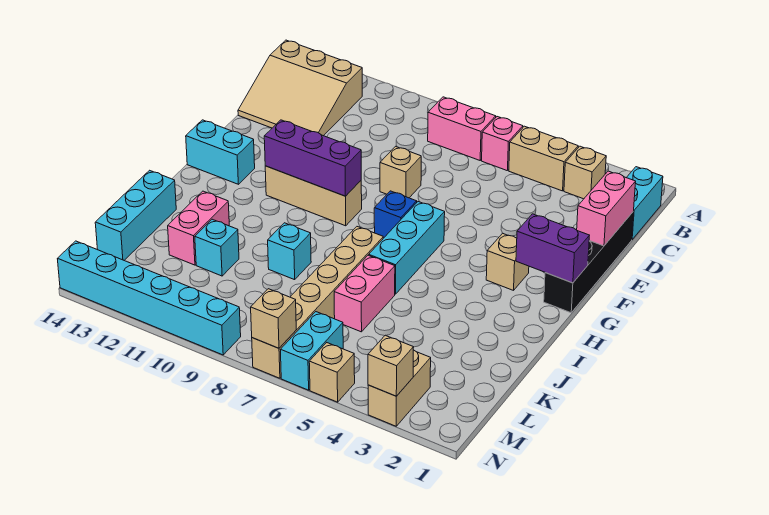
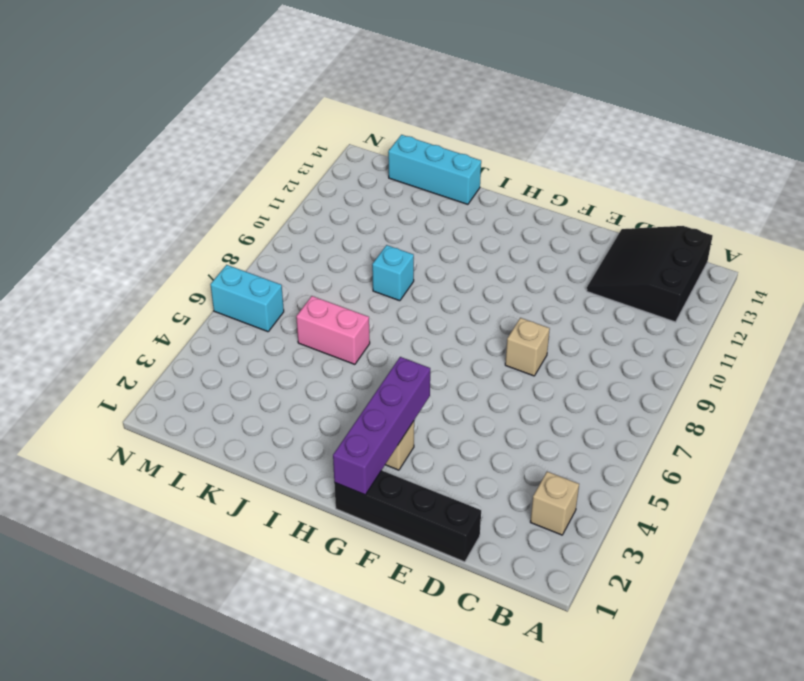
black 3x3 slope [587,226,713,322] -> tan 3x3 slope [238,40,362,136]
purple 1x4 brick [333,357,430,495] -> purple 1x2 brick [516,214,589,283]
none -> cyan 1x2 brick [626,167,663,239]
none -> tan 1x2 brick [509,126,578,191]
none -> pink 1x1 brick [482,117,523,171]

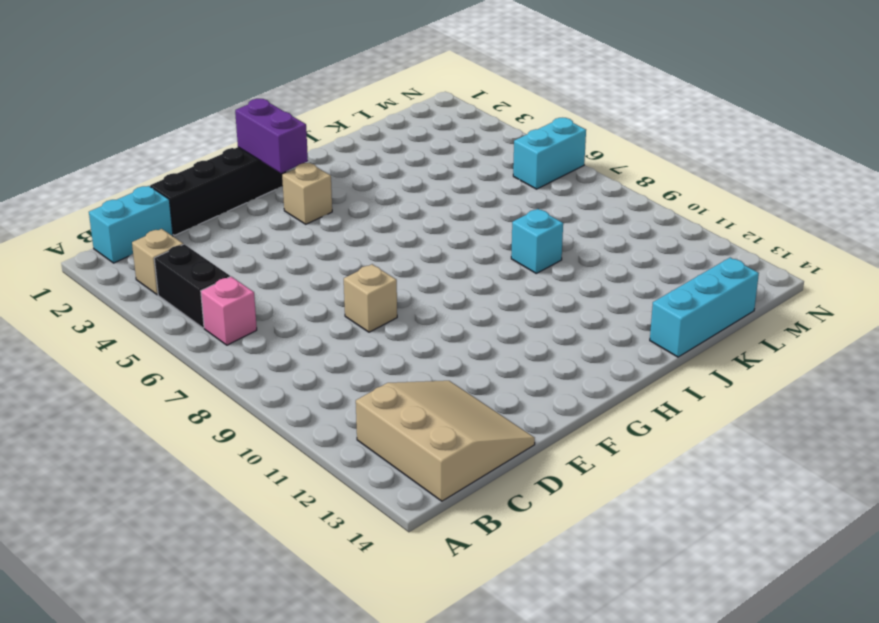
black 1x2 brick [154,244,230,328] -> tan 1x2 brick [509,126,578,191]
none -> pink 1x2 brick [428,97,496,160]
none -> cyan 1x3 brick [369,202,445,294]
none -> blue 1x1 brick [374,191,417,238]

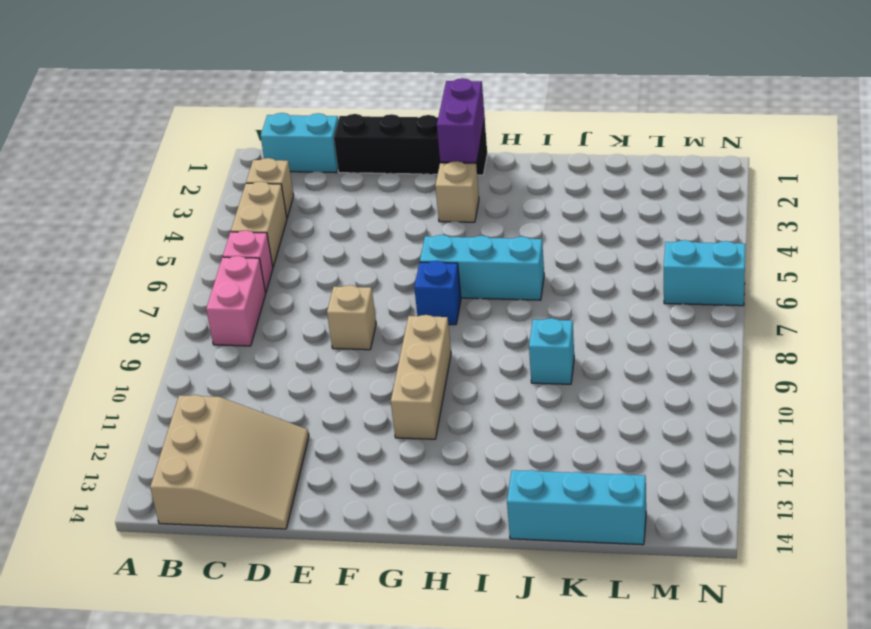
none -> cyan 1x2 brick [186,120,255,184]
none -> tan 1x6 brick [252,227,383,378]
none -> pink 1x2 brick [334,255,395,332]

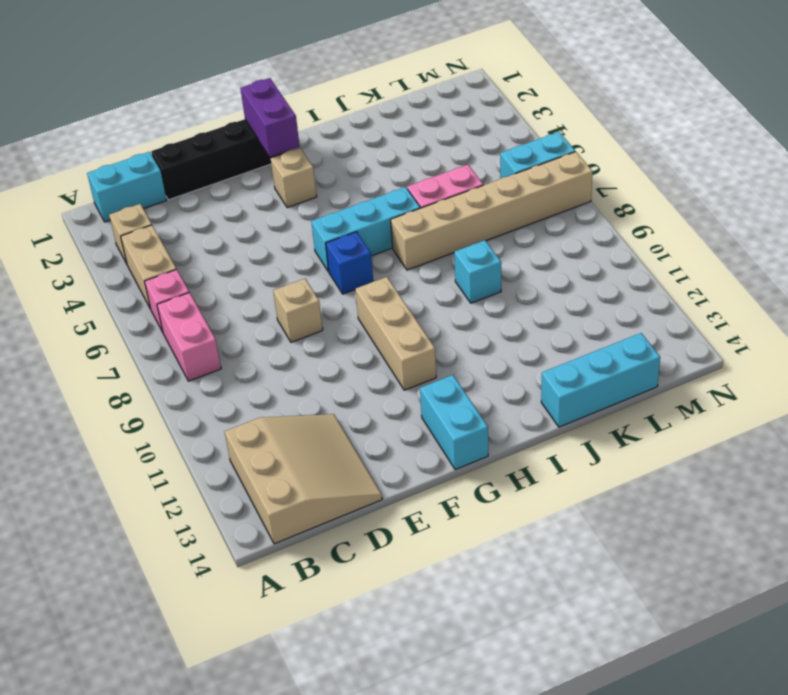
none -> pink 1x2 brick [168,191,229,265]
none -> cyan 1x1 brick [195,219,239,276]
none -> tan 1x2 brick [368,350,431,426]

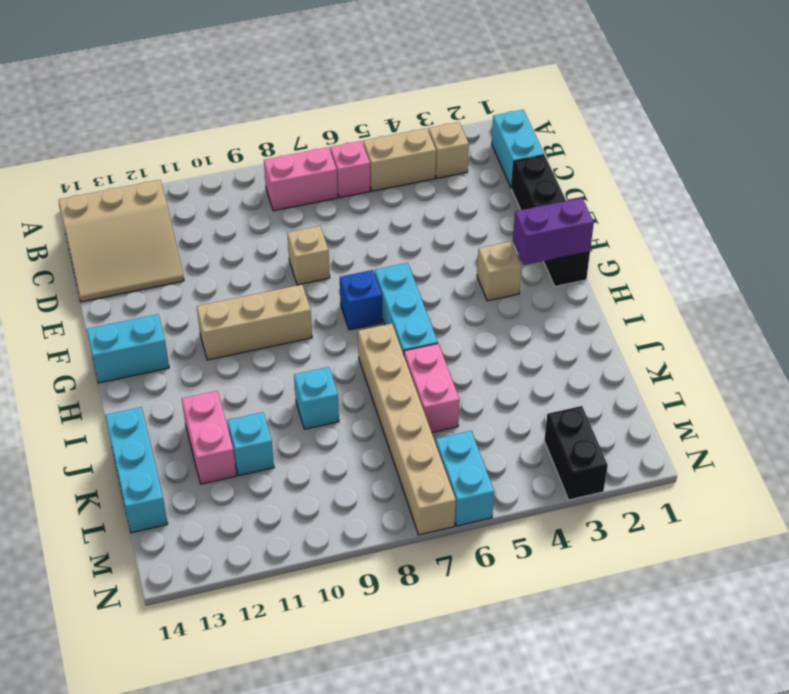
black 1x2 brick [544,406,608,500] -> tan 1x2 brick [368,350,431,426]
none -> tan 1x1 brick [309,343,355,402]
none -> cyan 1x6 brick [57,241,241,355]
none -> pink 1x2 brick [577,171,636,246]

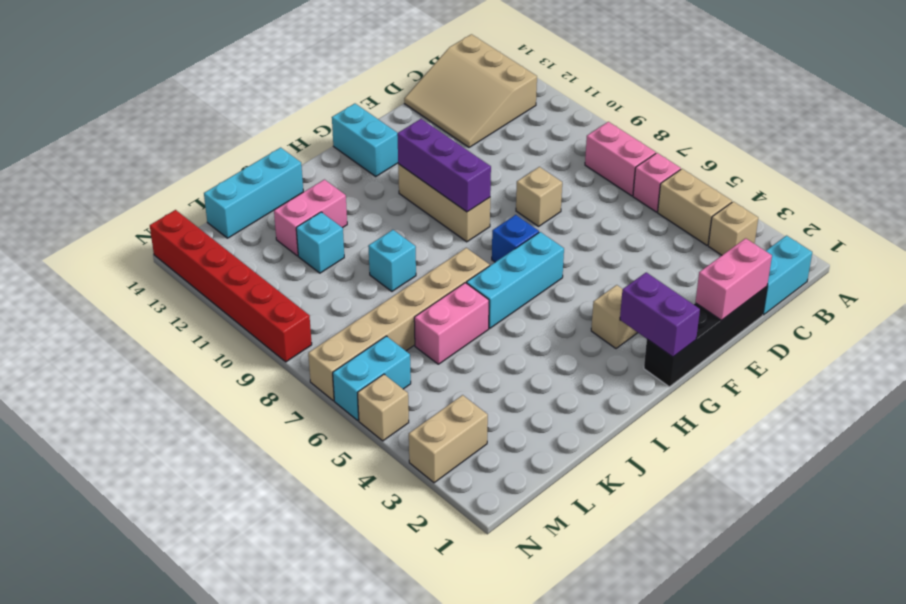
red 1x6 brick [150,210,312,362] -> cyan 1x6 brick [57,241,241,355]
none -> tan 1x1 brick [368,335,414,396]
none -> tan 1x1 brick [251,289,296,348]

